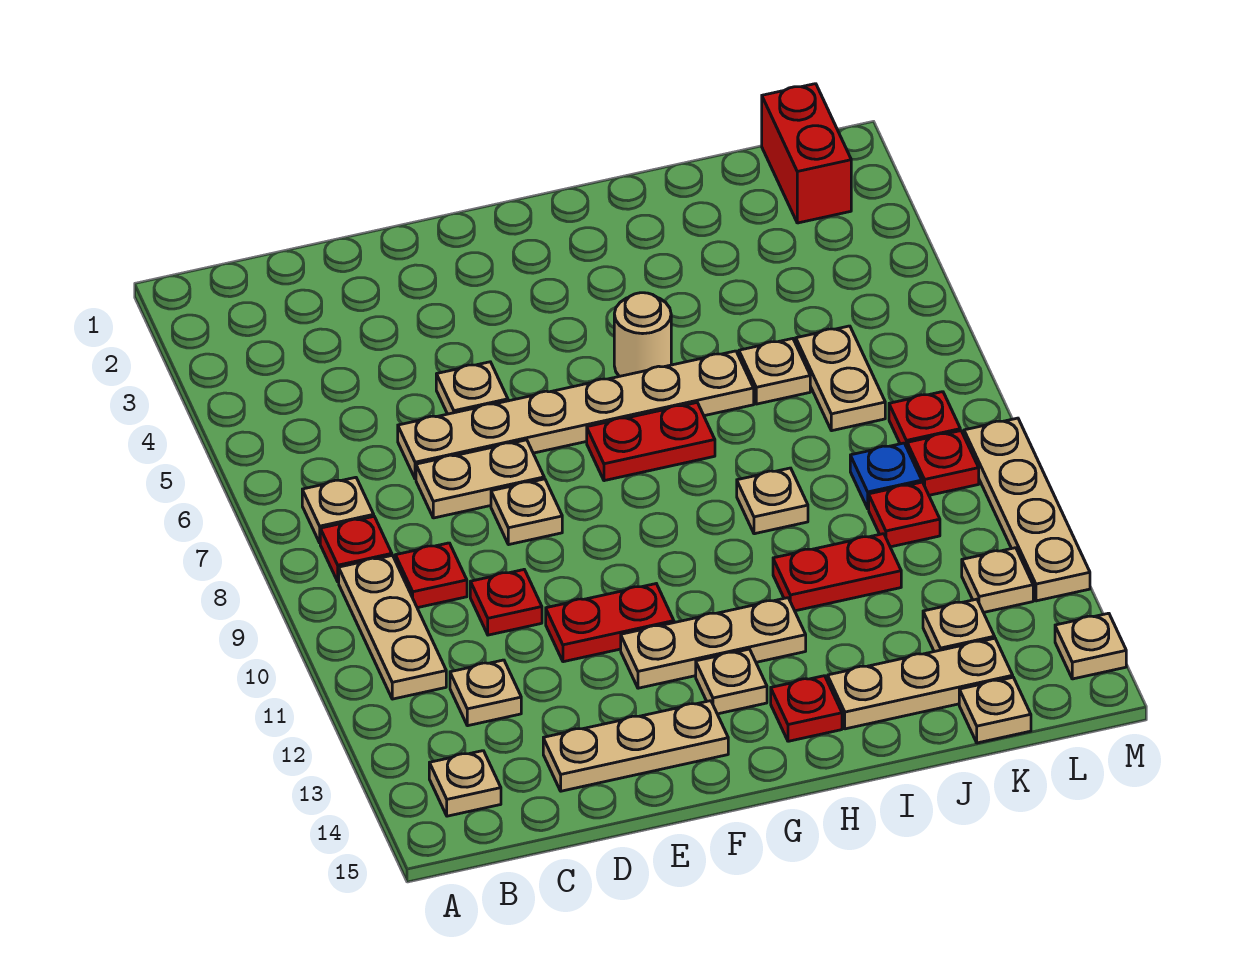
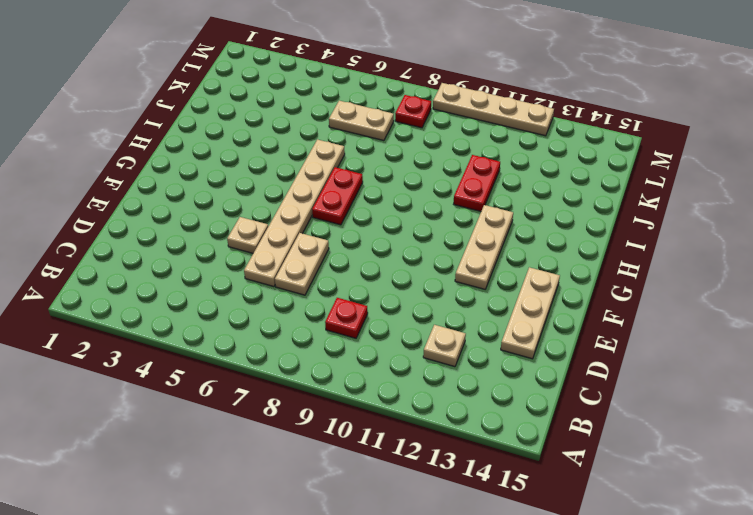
none -> tan 1x1 plate [302,477,374,543]
none -> red 1x1 plate [320,517,392,582]
none -> tan 1x3 plate [339,555,446,699]
none -> tan 1x1 plate [429,751,501,816]

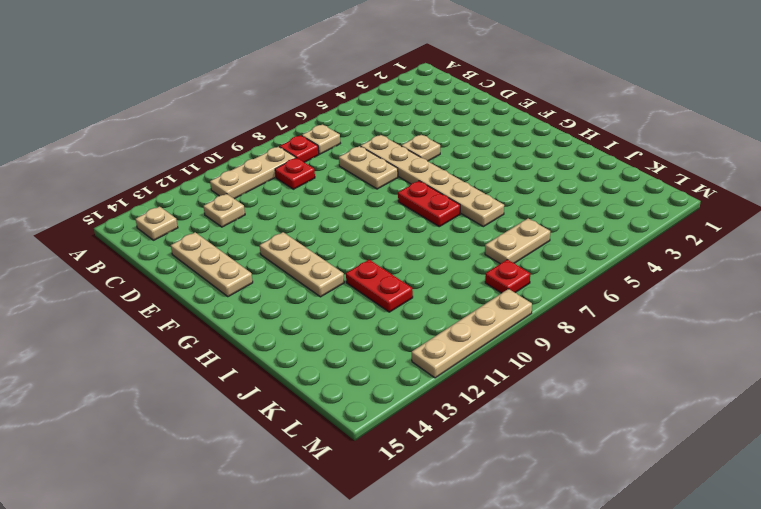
none -> red 1x1 plate [470,570,542,635]
none -> tan 1x1 plate [491,479,562,545]
none -> red 1x2 plate [546,584,674,662]
none -> tan 1x1 plate [696,649,767,714]

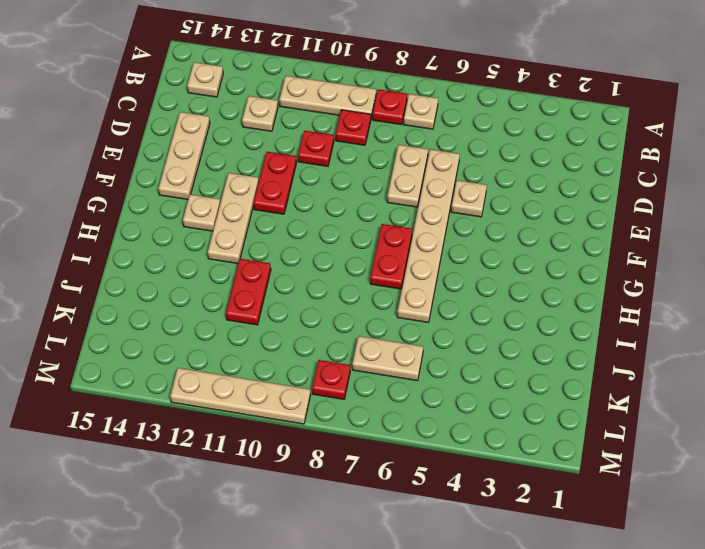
none -> tan 1x1 plate [491,479,562,545]
none -> tan 1x1 round brick [614,293,671,376]
none -> red 1x1 plate [771,676,842,741]
none -> tan 1x1 plate [737,468,808,534]

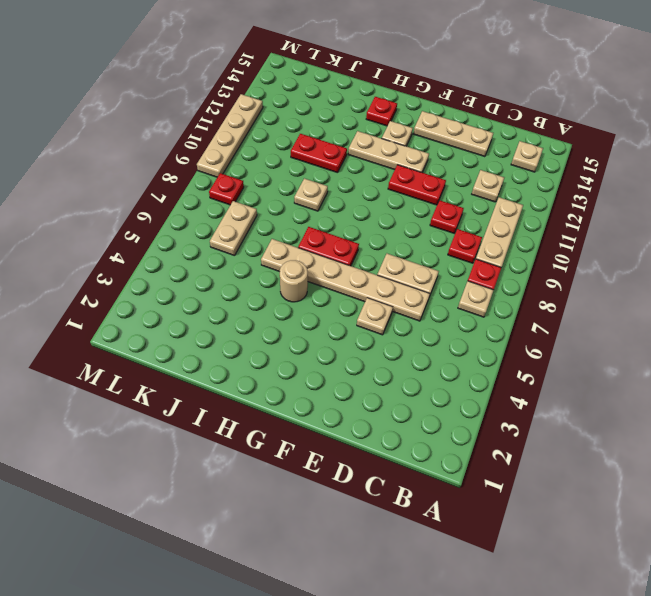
none -> tan 1x1 plate [491,479,562,545]
none -> tan 1x3 plate [828,638,1013,729]
none -> tan 1x1 plate [739,339,810,404]
none -> blue 1x1 plate [850,443,922,509]

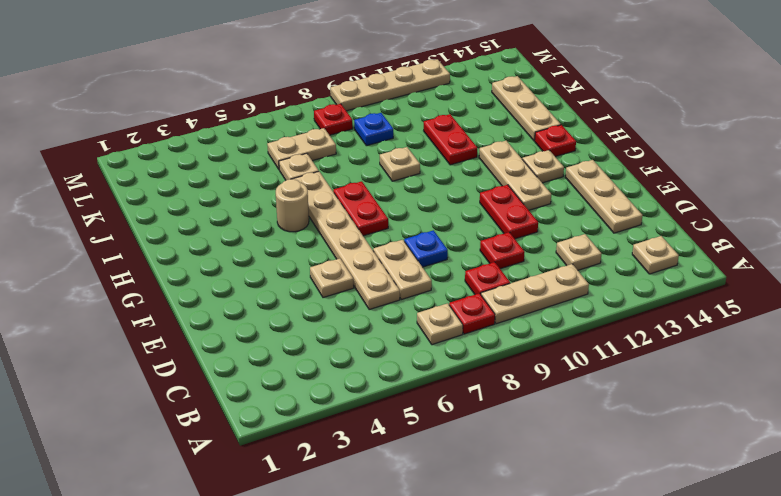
blue 1x1 plate [404,230,448,267] -> tan 1x1 plate [491,479,562,545]
none -> red 1x1 plate [869,482,940,547]
none -> tan 1x1 plate [923,599,995,652]
none -> tan 1x1 plate [959,677,1031,743]
none -> red 1x2 brick [762,84,851,223]

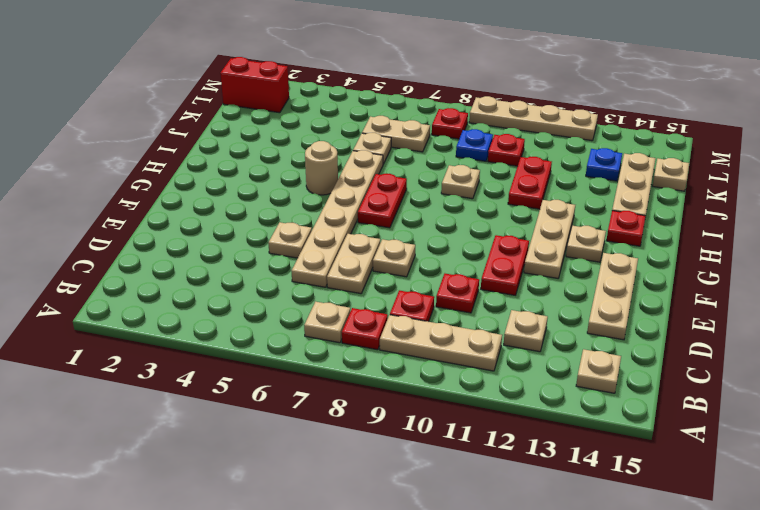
blue 1x1 plate [586,148,622,181] -> tan 1x1 plate [923,599,995,652]
none -> red 1x1 plate [907,431,979,495]
none -> tan 1x1 plate [962,548,1033,612]
none -> tan 1x1 plate [1055,613,1126,679]

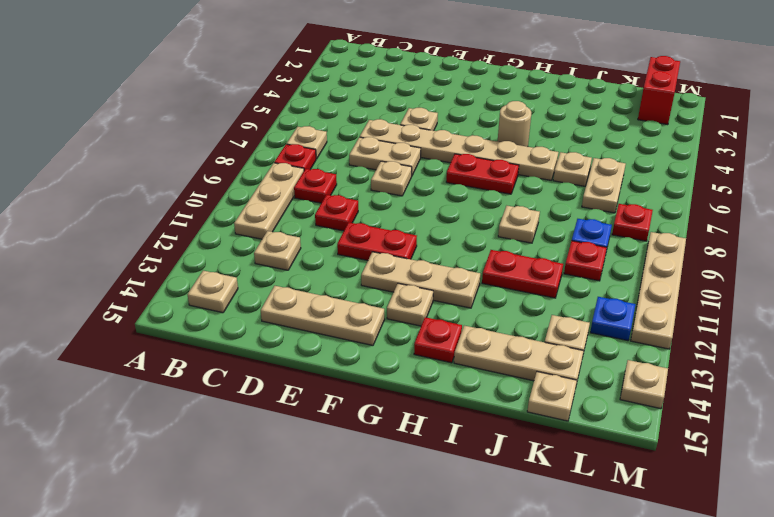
blue 1x1 plate [590,297,636,341] -> tan 1x1 plate [962,548,1033,612]
none -> red 1x1 plate [907,431,979,495]

